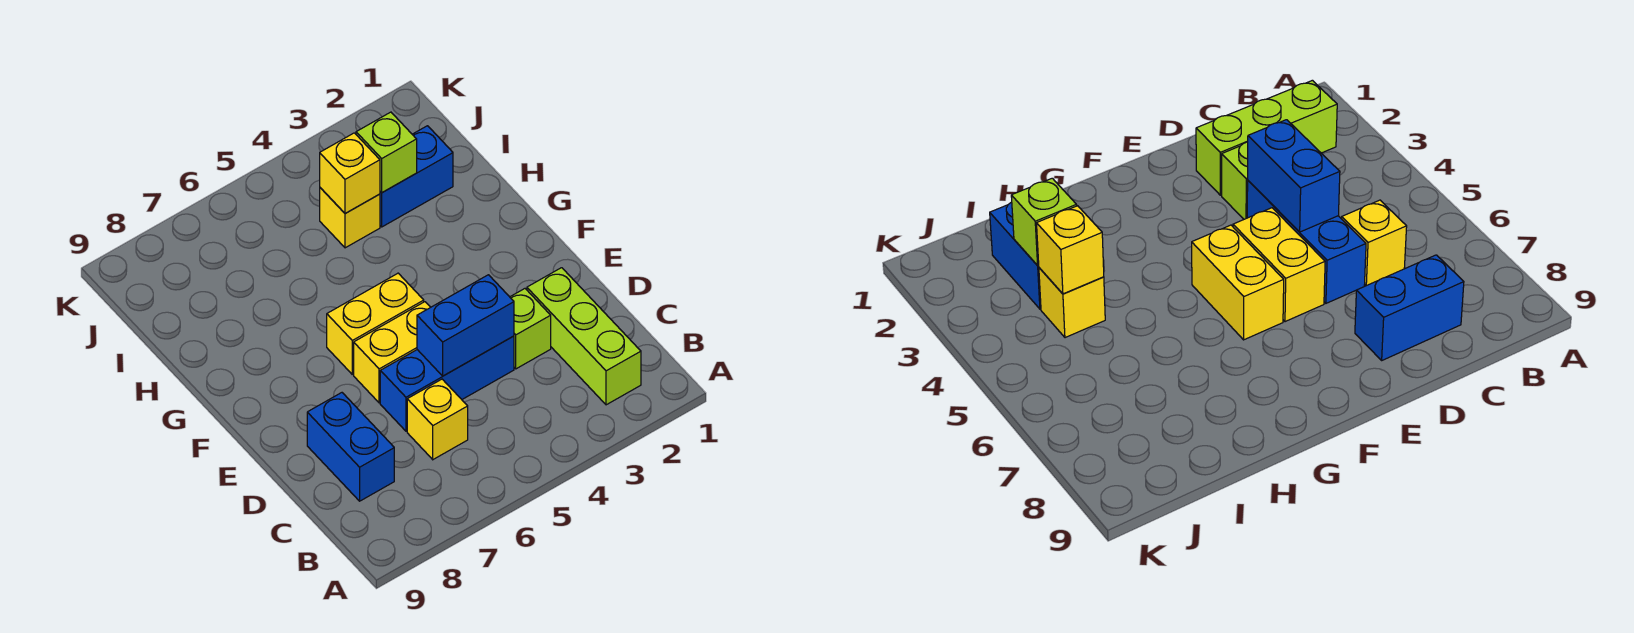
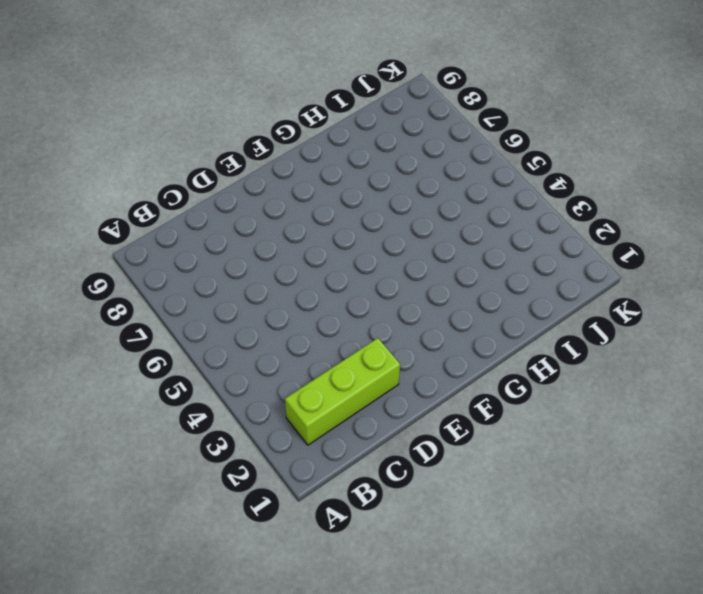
none -> yellow 1x1 brick [407,379,468,460]
none -> blue 1x2 brick [307,393,394,501]
none -> lime 1x1 brick [510,289,551,369]

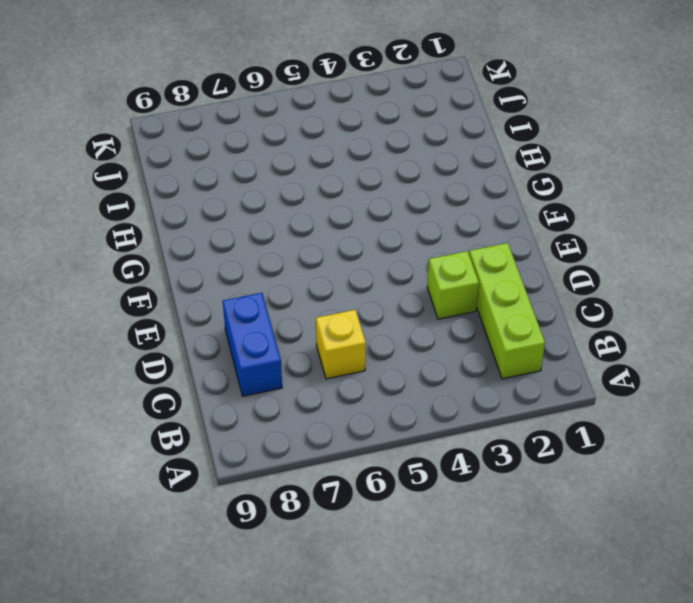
none -> blue 1x3 brick [380,336,514,431]
none -> yellow 1x2 brick [354,302,430,403]
none -> yellow 1x2 brick [327,273,424,374]

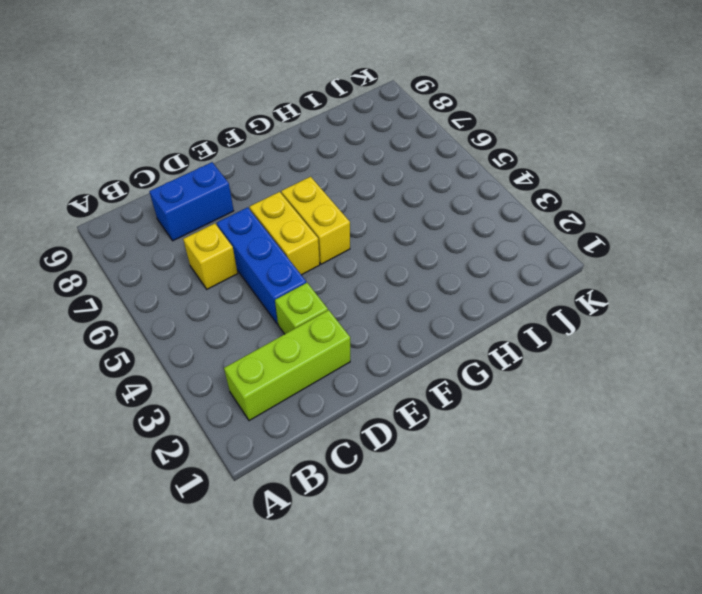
none -> blue 1x2 brick [380,126,453,227]
none -> yellow 1x1 brick [320,188,380,248]
none -> blue 1x2 brick [417,275,514,376]

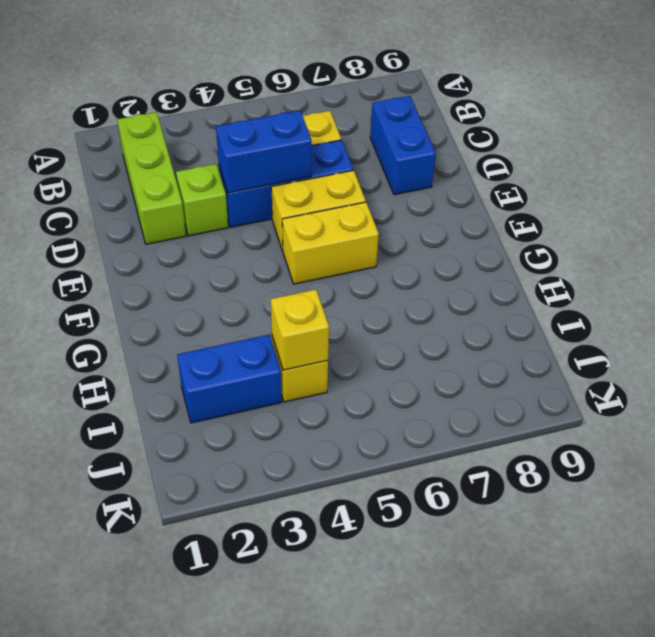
none -> lime 1x1 brick [356,112,417,193]

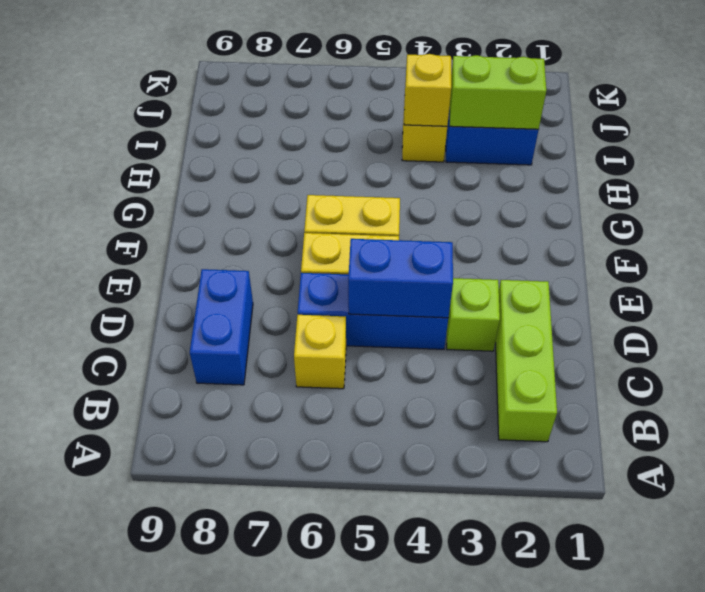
lime 1x2 brick [450,55,546,129] -> lime 1x1 brick [356,112,417,193]

